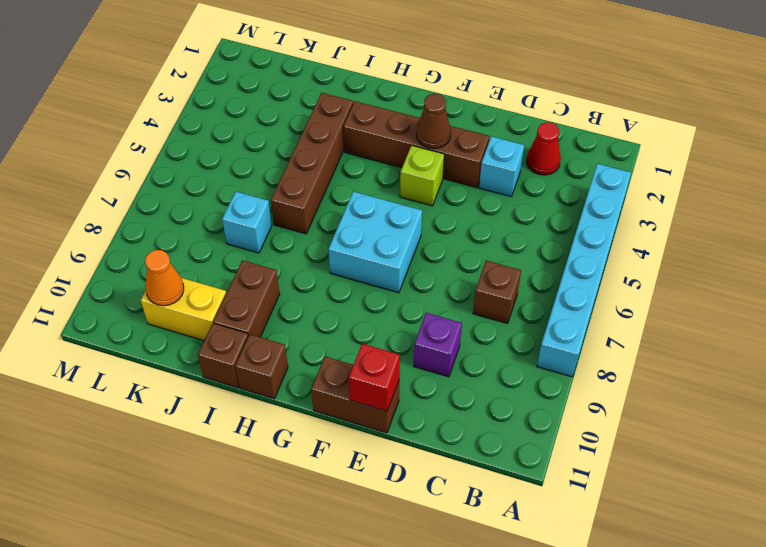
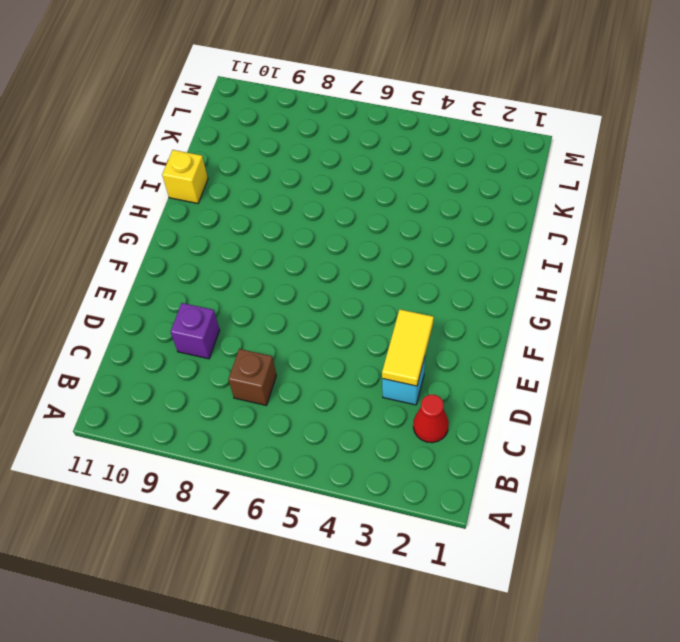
yellow 1x2 tile [382,310,434,386] -> none
yellow 1x1 brick [162,150,208,203] -> brown 1x1 brick [198,323,248,388]
none -> cyan 1x6 brick [537,164,631,377]
none -> brown 1x4 brick [343,101,489,188]
none -> brown 1x2 brick [311,356,399,433]

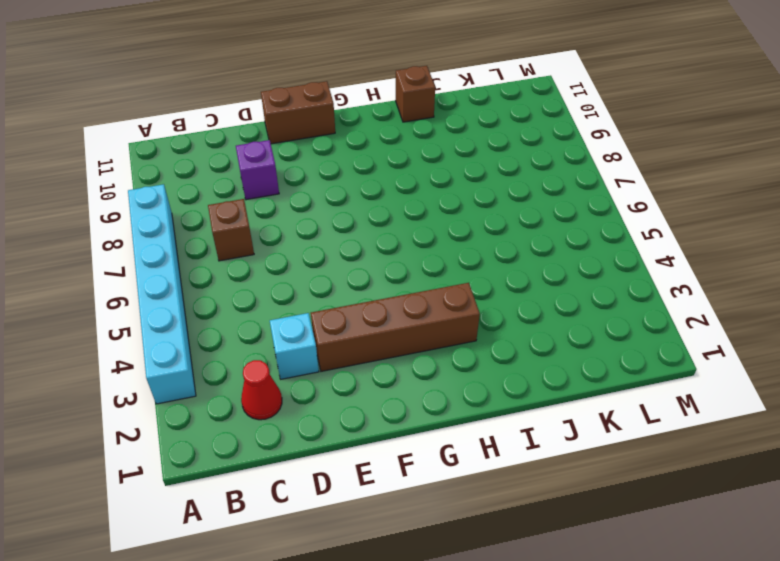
none -> lime 1x1 brick [400,145,444,206]
none -> cyan 2x2 brick [328,192,422,293]
none -> brown 1x1 brick [235,334,288,399]

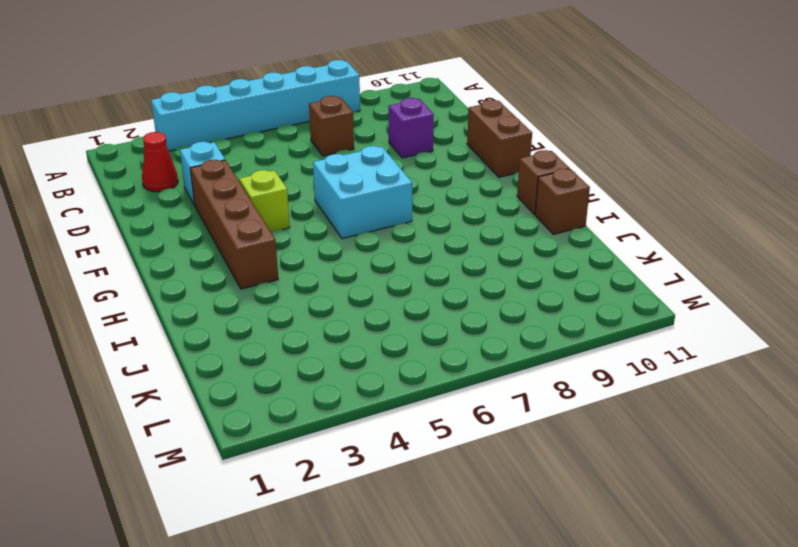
none -> brown 1x4 brick [271,93,353,234]
none -> brown 1x2 brick [213,260,280,337]
none -> cyan 1x1 brick [222,192,272,253]

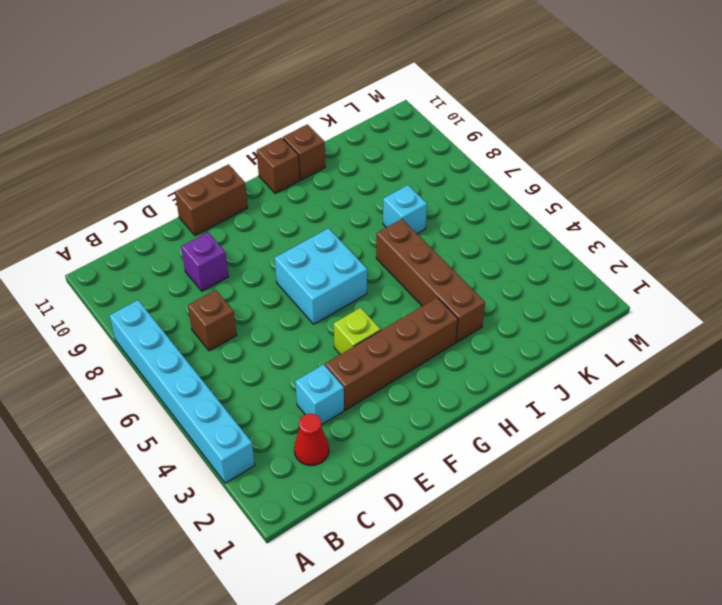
none -> brown 1x2 brick [213,260,280,337]
none -> yellow 1x2 brick [141,278,226,340]
none -> red 1x1 brick [349,344,400,411]

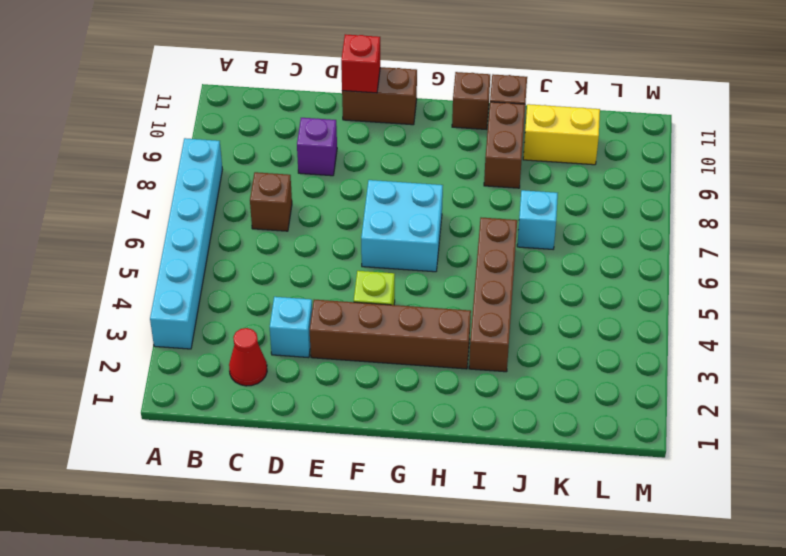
none -> brown 1x1 cone [416,94,451,149]
none -> orange 1x1 cone [145,250,184,306]

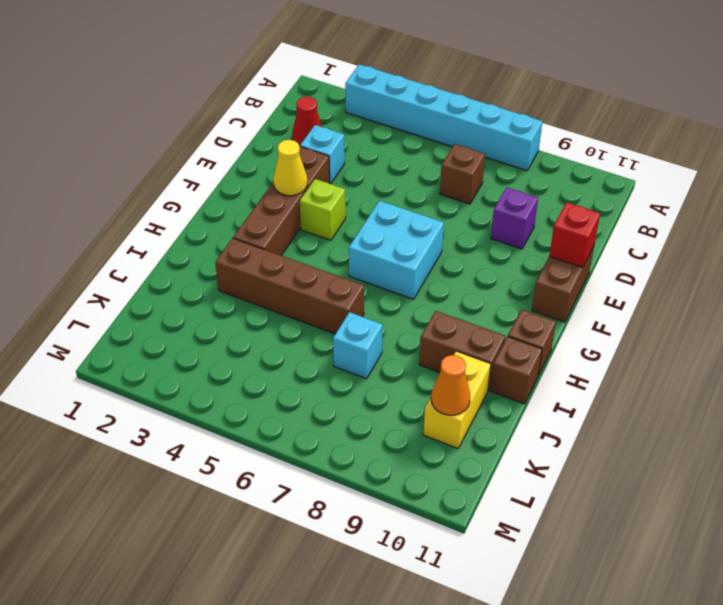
yellow 1x1 cone [273,140,307,196] -> brown 1x1 cone [416,94,451,149]

